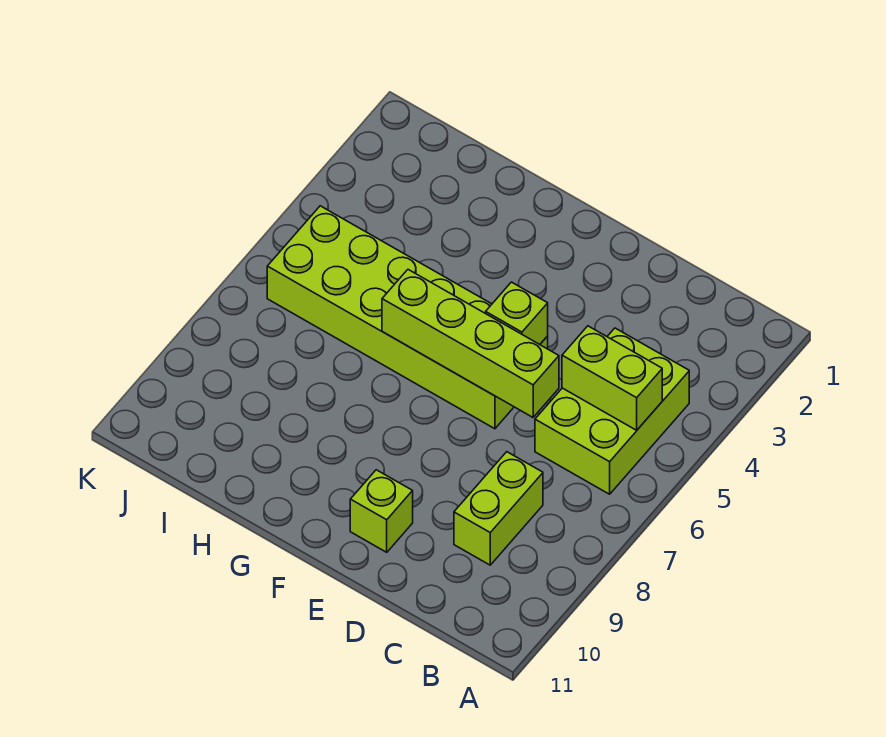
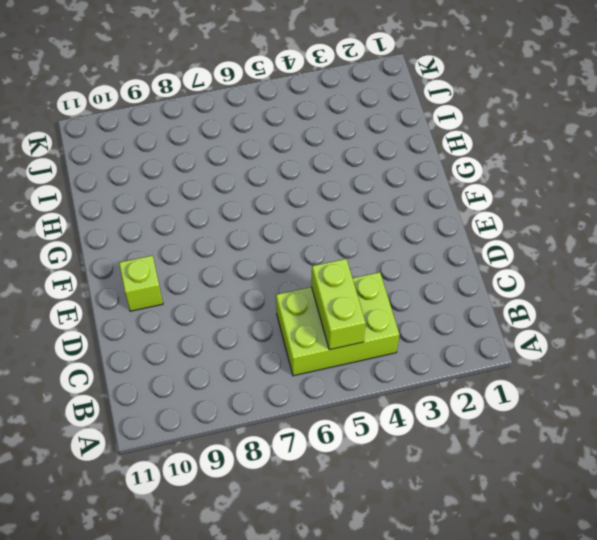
none -> lime 1x2 brick [454,452,543,565]
none -> lime 2x6 brick [267,206,548,429]

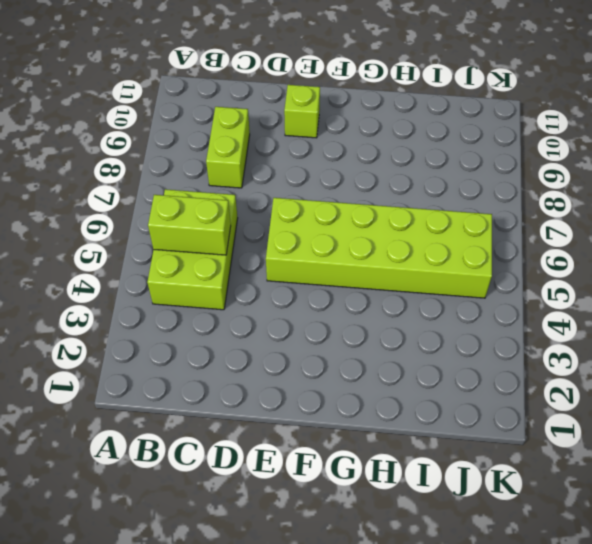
none -> lime 1x4 brick [382,270,559,417]
none -> lime 1x1 brick [486,282,548,344]

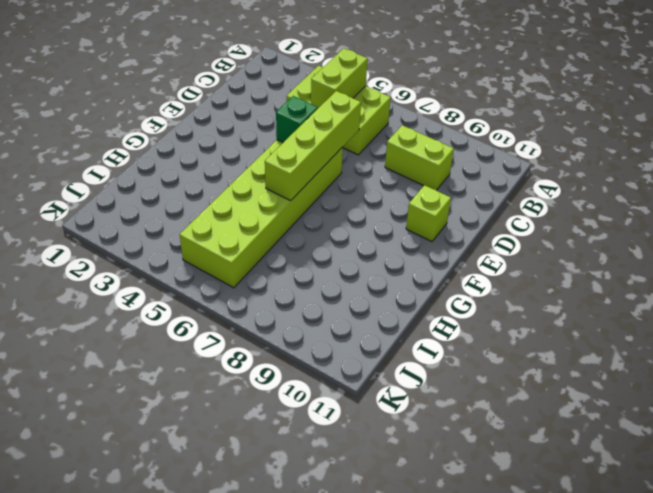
green 1x1 brick [276,96,318,142] -> lime 1x1 brick [486,282,548,344]

